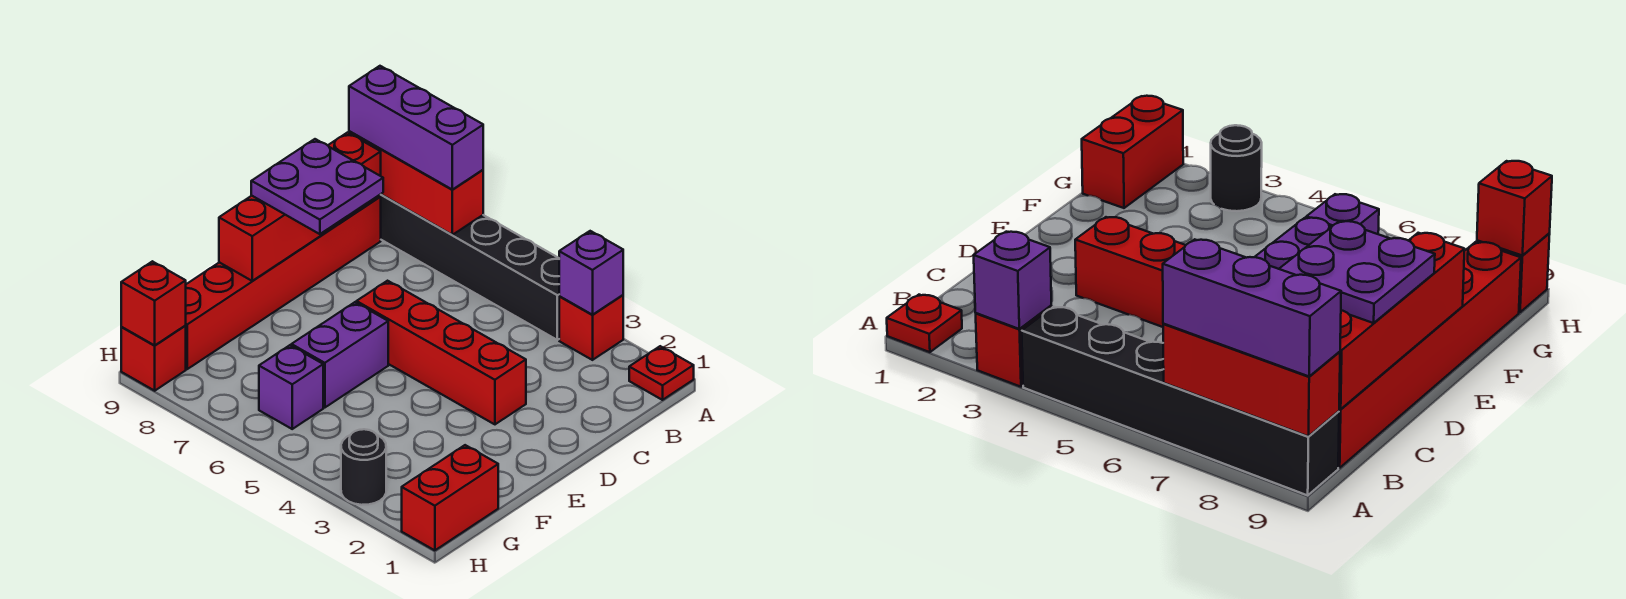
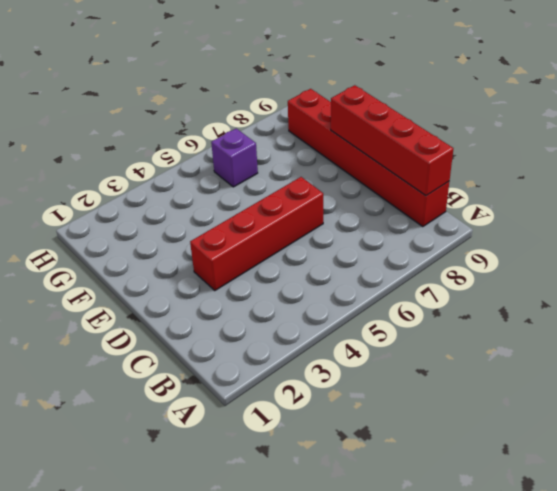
none -> red 1x1 plate [629,346,694,400]
none -> red 1x1 brick [559,295,623,360]
none -> black 1x6 brick [381,195,560,340]

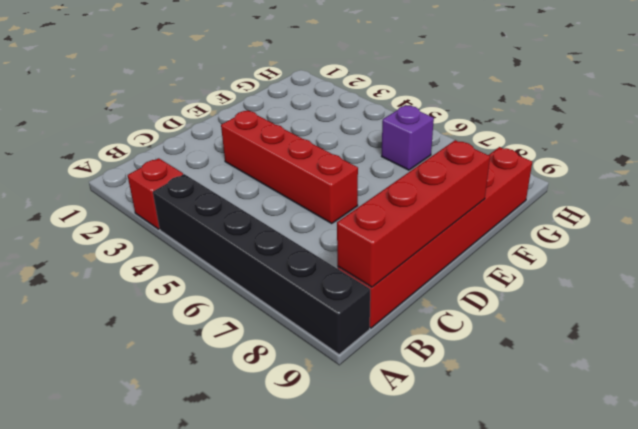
none -> red 1x1 plate [629,346,694,400]
none -> purple 1x2 brick [291,302,388,408]
none -> red 1x2 brick [402,445,498,550]

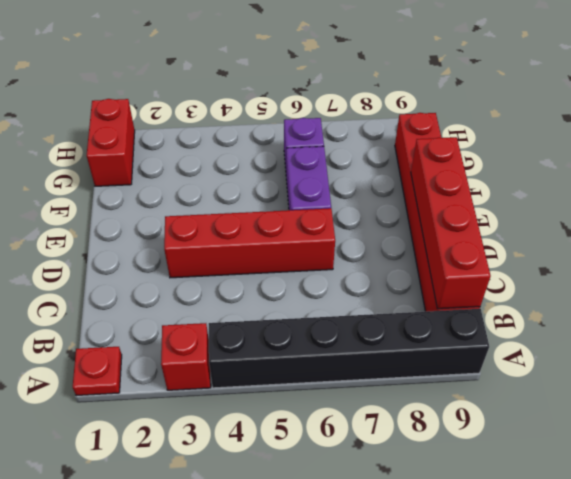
none -> black 1x1 round brick [341,429,386,505]
none -> red 1x1 brick [121,326,186,391]
none -> purple 1x1 brick [559,231,623,315]

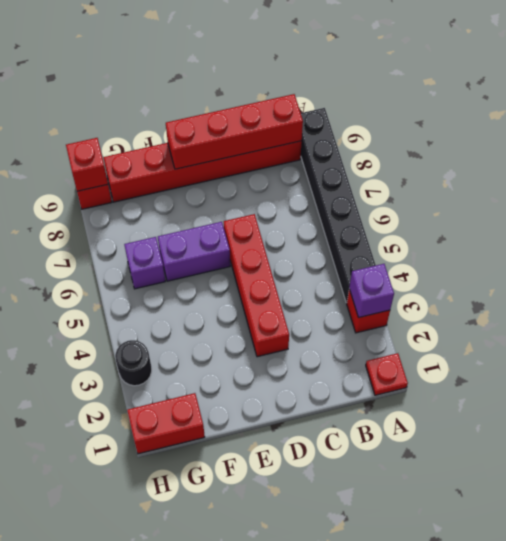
none -> red 1x3 brick [349,131,483,235]
none -> purple 1x3 brick [349,66,483,190]
none -> purple 2x2 plate [251,139,383,234]

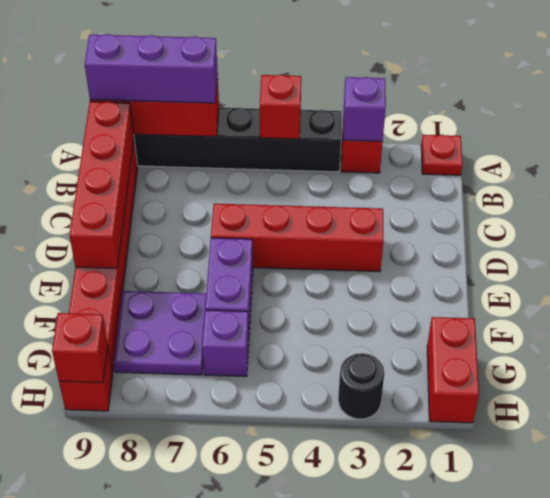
red 1x1 brick [260,75,301,139] -> none
purple 2x2 plate [114,291,206,375] -> purple 2x2 plate moved to [251,139,383,234]

